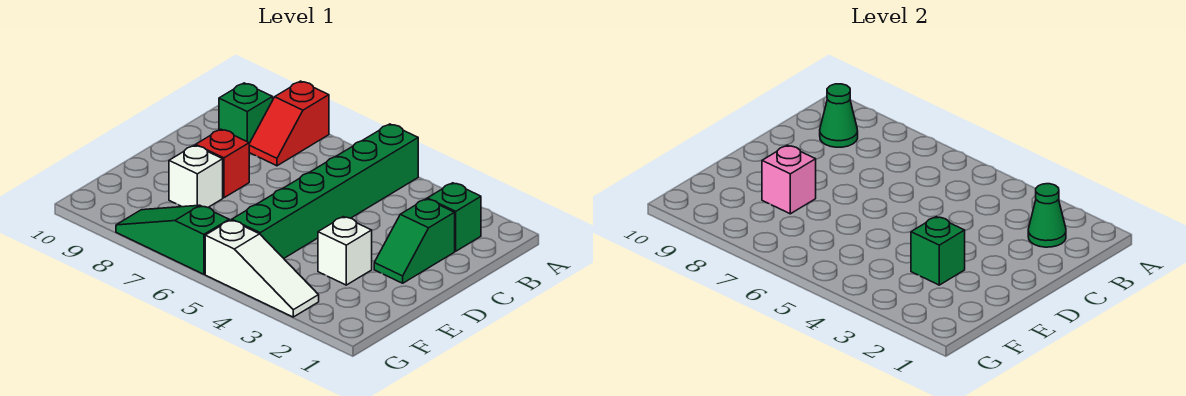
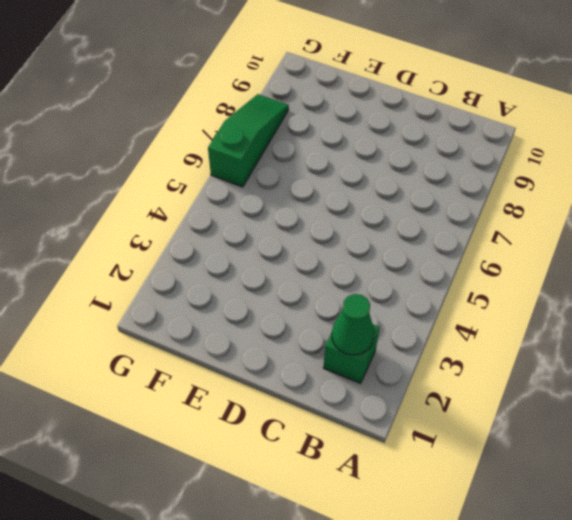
none -> green 1x6 brick [232,124,418,258]
none -> red 1x2 slope [249,81,329,166]
none -> green 1x1 brick [219,83,273,143]

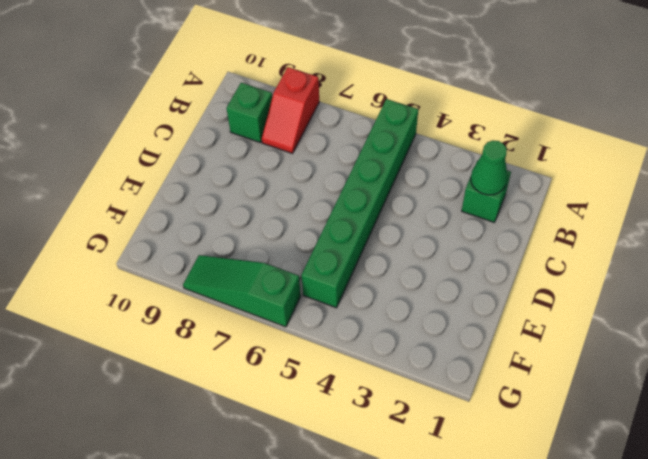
none -> green 1x2 slope [374,199,455,283]
none -> red 1x1 brick [196,129,249,198]
none -> white 1x1 brick [318,217,372,285]

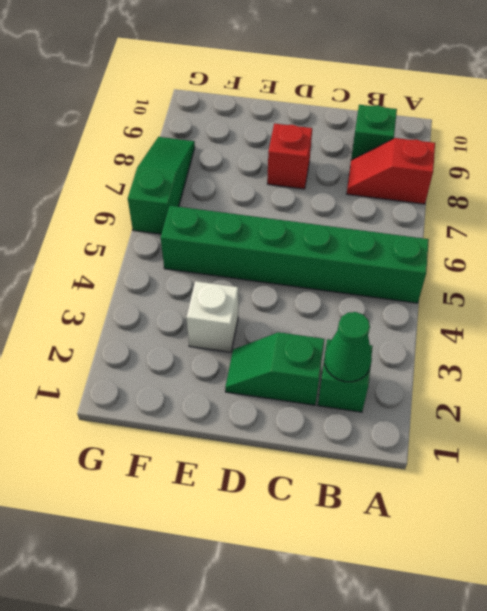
none -> white 1x1 brick [169,145,223,207]
none -> white 1x3 slope [205,220,319,317]
none -> green 1x1 cone [820,84,858,147]

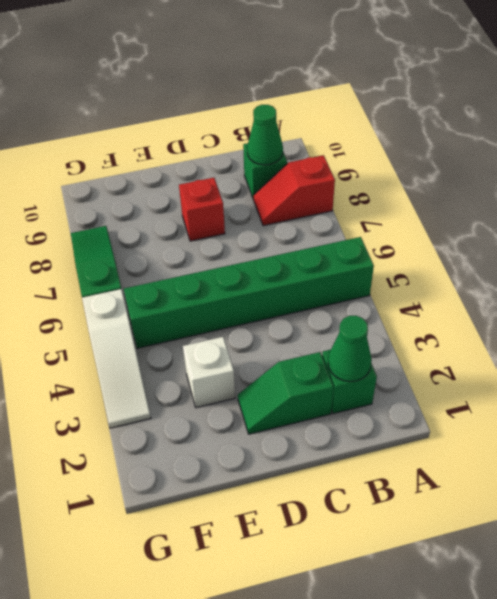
none -> white 1x1 brick [169,145,223,207]
none -> green 1x1 brick [911,217,965,285]
none -> pink 1x1 brick [762,145,816,214]

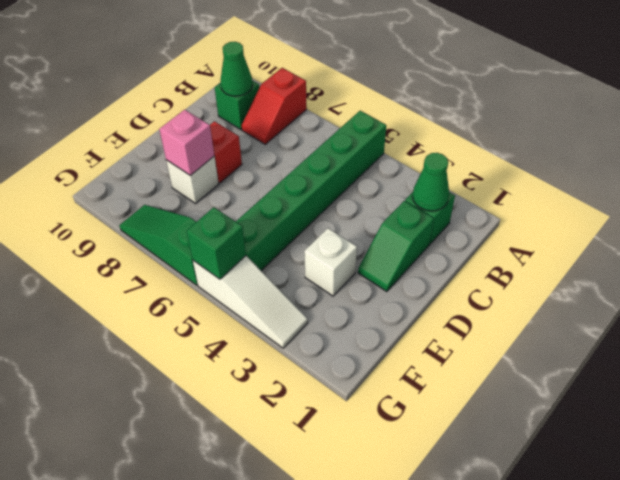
green 1x1 brick [187,207,246,279] -> green 1x1 brick moved to [911,217,965,285]

